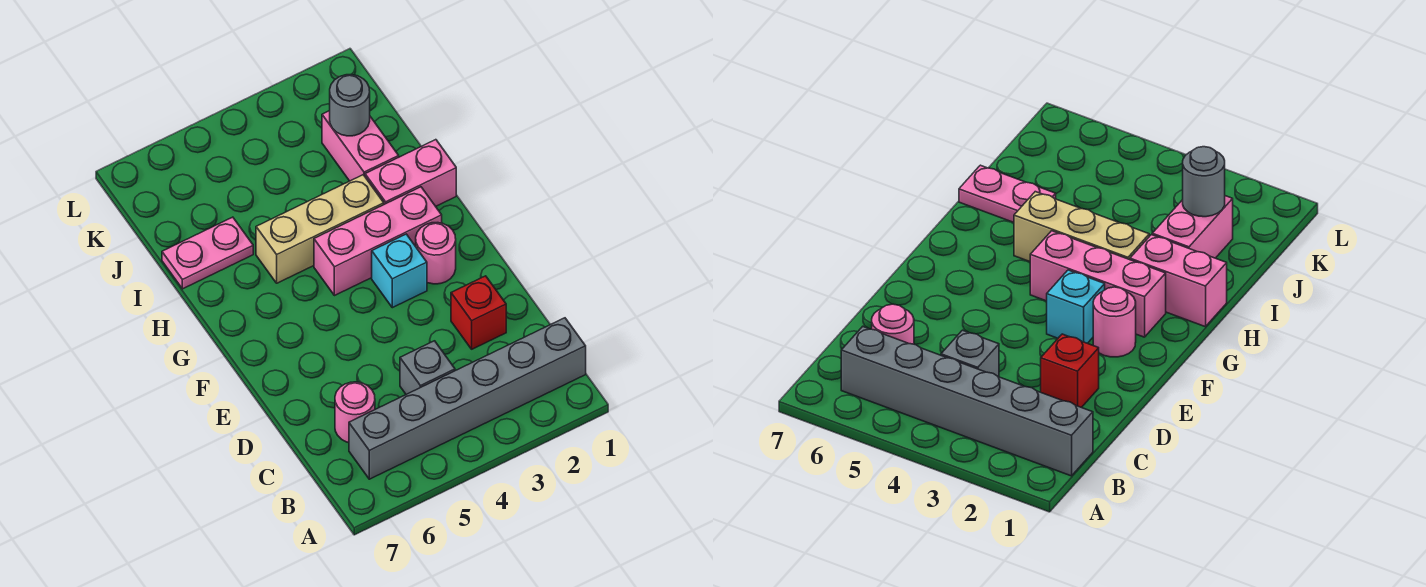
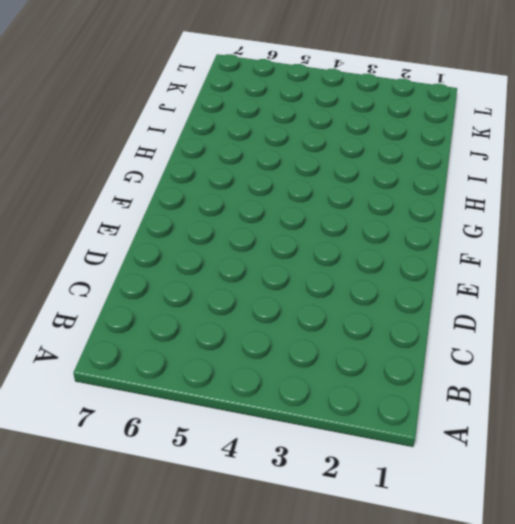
none -> grey 1x6 brick [349,318,586,479]
none -> grey 1x1 brick [400,341,455,394]
none -> pink 1x1 round brick [335,382,375,443]

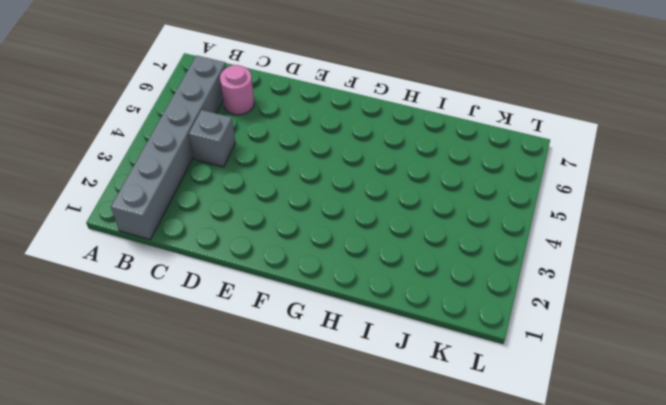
none -> red 1x1 brick [451,276,506,349]
none -> pink 1x1 round brick [416,223,456,284]
none -> cyan 1x1 brick [372,234,427,308]

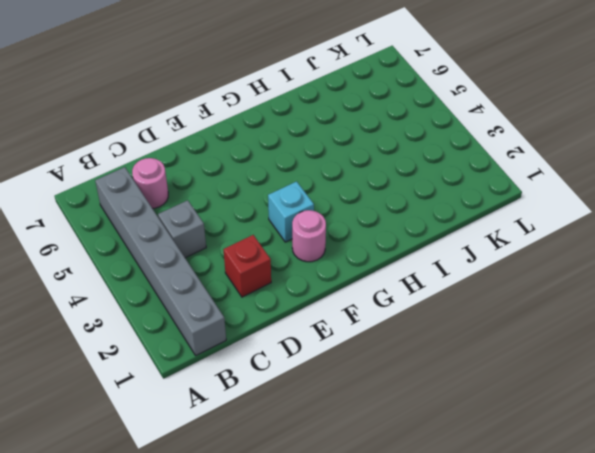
none -> pink 1x3 brick [314,187,442,296]
none -> pink 1x2 brick [365,140,456,206]
none -> tan 1x3 brick [256,175,384,283]

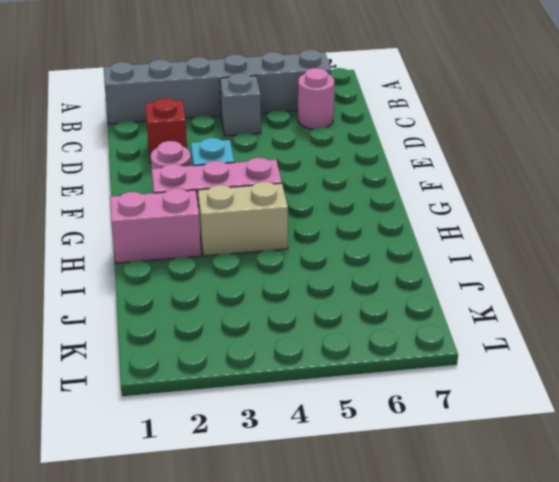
tan 1x2 brick [198,182,288,256] -> tan 1x3 brick [256,175,384,283]
none -> pink 1x2 brick [322,111,399,181]
none -> pink 1x2 plate [162,217,253,289]
none -> grey 1x1 round brick [330,75,370,136]

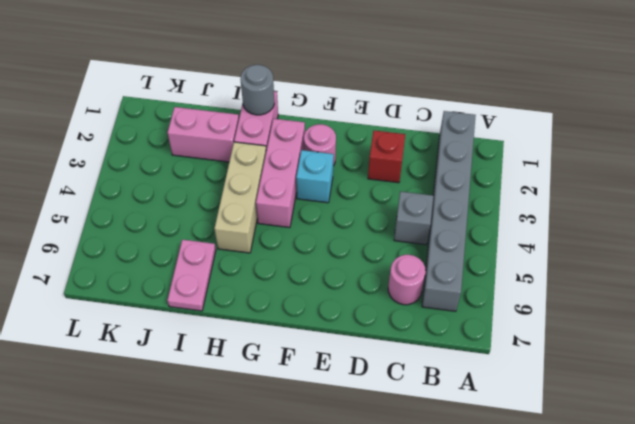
grey 1x1 round brick [240,65,274,115] -> grey 1x1 round brick moved to [330,75,370,136]

